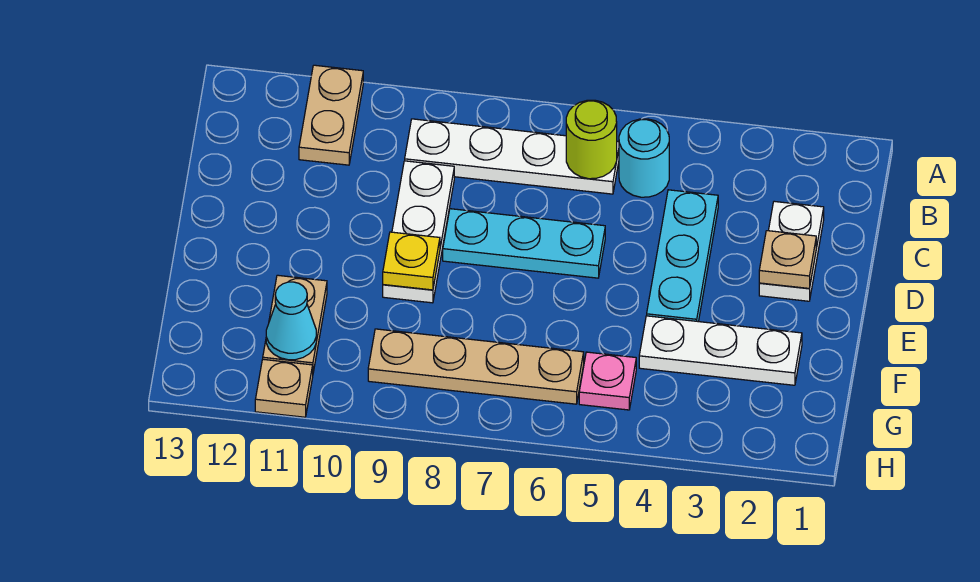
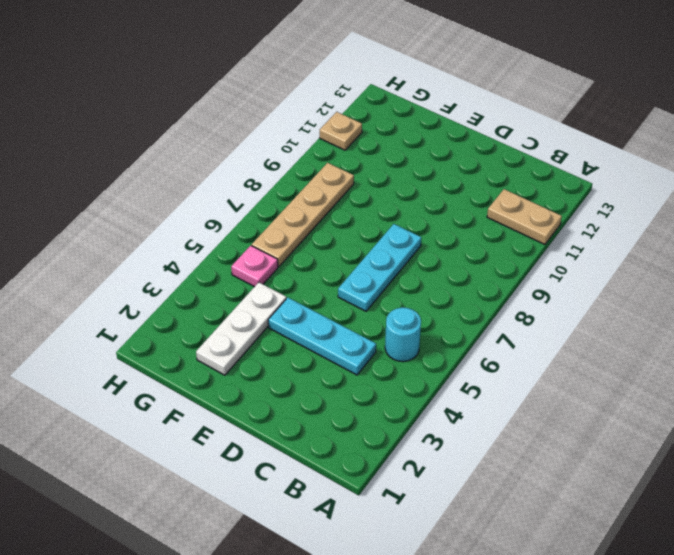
none -> white 1x4 plate [405,119,619,194]
none -> white 1x2 plate [759,201,824,301]
none -> white 1x3 plate [383,161,454,303]

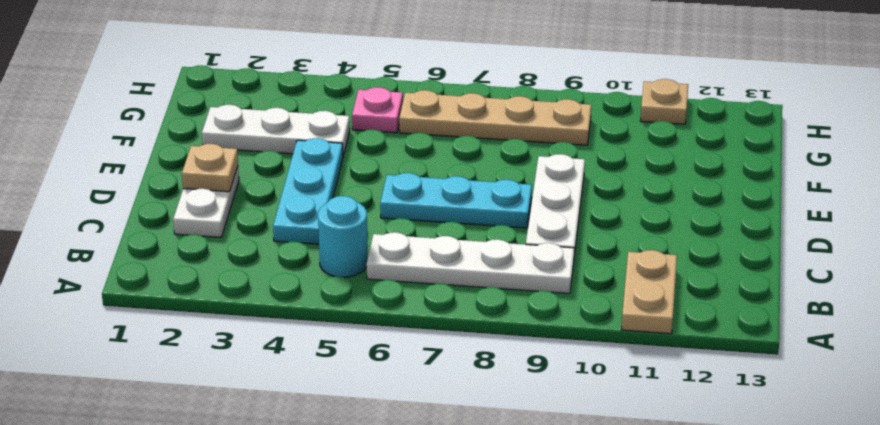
none -> tan 1x2 plate [263,275,327,372]
none -> lime 1x1 round brick [566,100,617,179]
none -> yellow 1x1 plate [383,232,440,290]

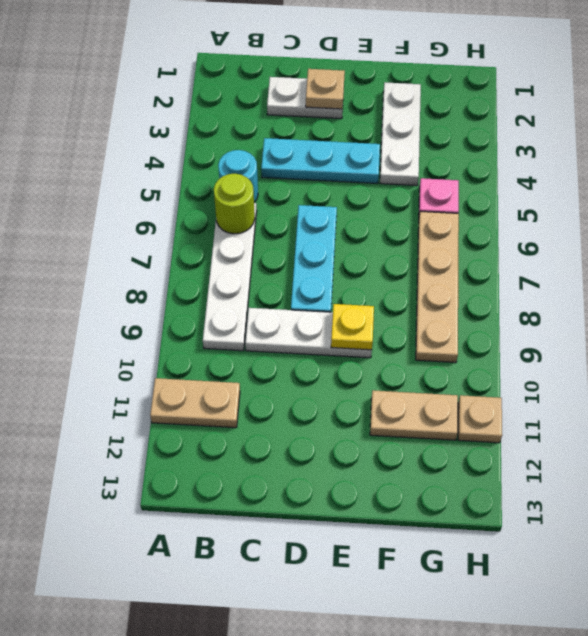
none -> cyan 1x1 cone [266,282,316,360]

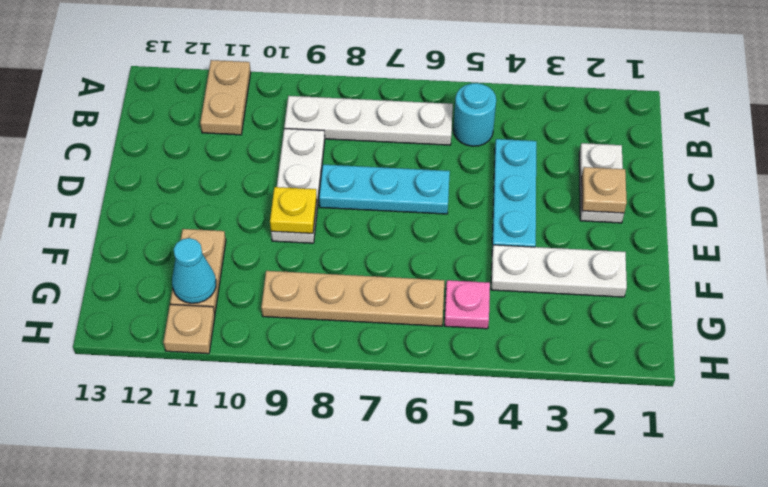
none -> lime 1x1 round brick [566,100,617,179]

